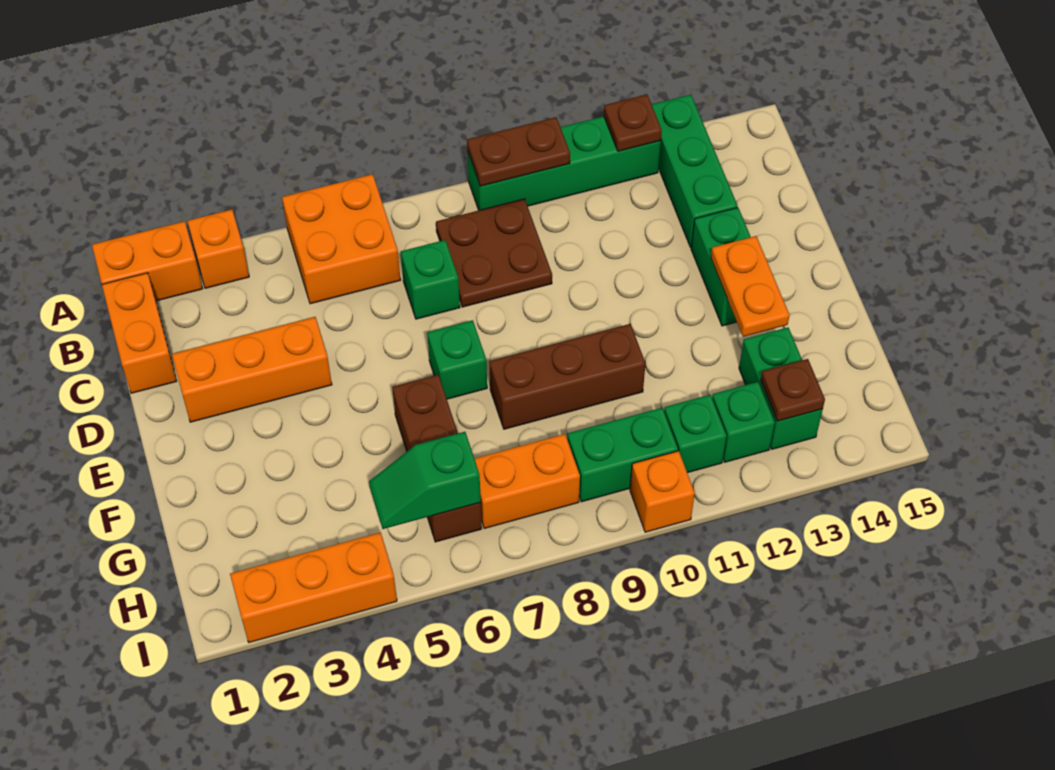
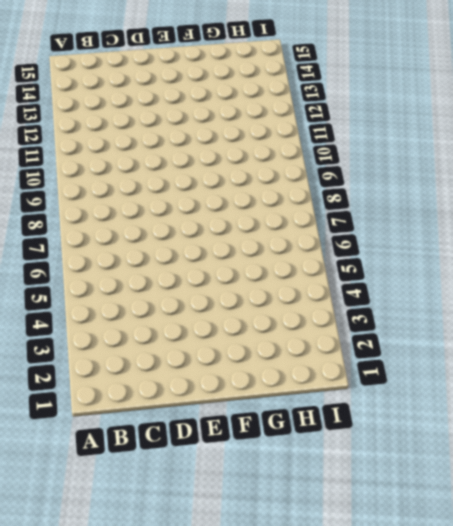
none -> orange 1x2 brick [92,221,203,301]
none -> orange 1x1 brick [188,210,249,288]
none -> orange 2x2 brick [282,174,401,304]

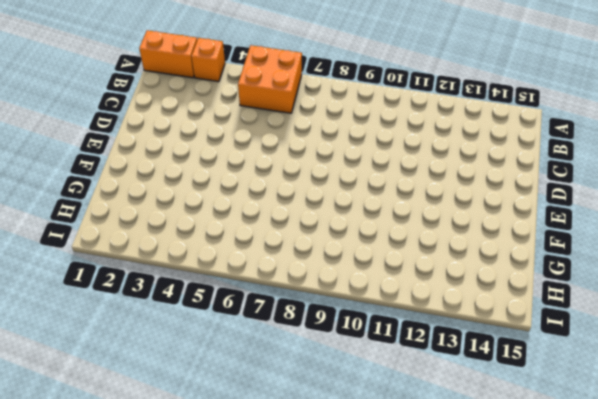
none -> green 1x4 brick [467,116,661,210]
none -> green 1x3 brick [652,95,737,248]
none -> orange 1x2 brick [102,273,177,393]

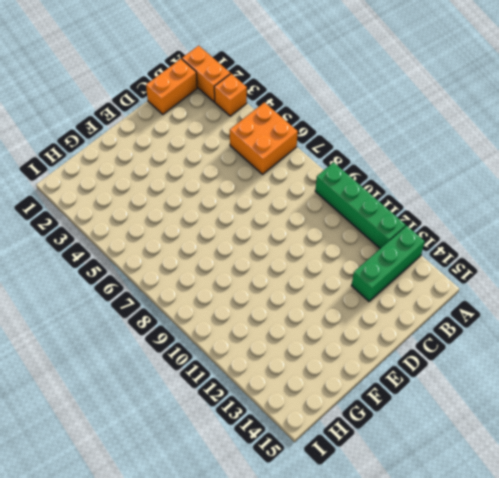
none -> brown 2x2 plate [436,199,552,307]
none -> green 1x1 brick [401,240,460,319]
none -> orange 1x3 brick [172,317,332,422]

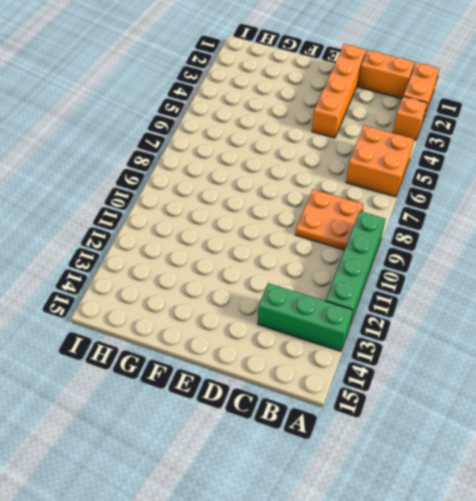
orange 2x2 plate [295,189,363,250] -> brown 2x2 plate [436,199,552,307]
orange 1x4 brick [312,44,366,138] -> orange 1x3 brick [172,317,332,422]
none -> green 1x1 brick [401,240,460,319]
none -> green 1x2 brick [691,208,751,326]
none -> green 1x1 brick [427,320,487,399]

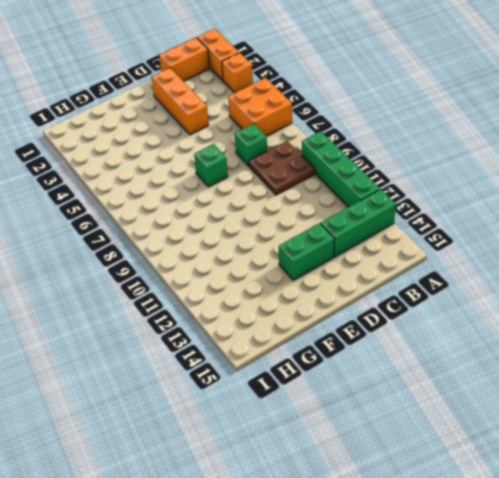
none -> brown 1x3 brick [392,375,482,542]
none -> brown 1x3 brick [489,324,646,429]
none -> green 1x2 brick [739,327,823,449]

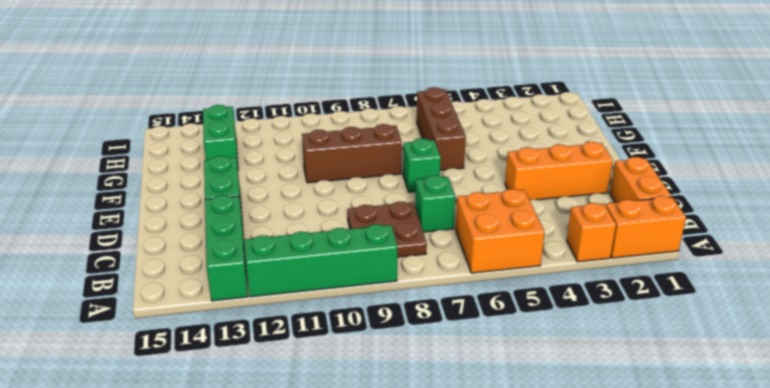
none -> orange 1x2 brick [474,434,580,529]
none -> green 1x2 brick [567,408,678,502]
none -> green 1x1 brick [664,395,727,473]

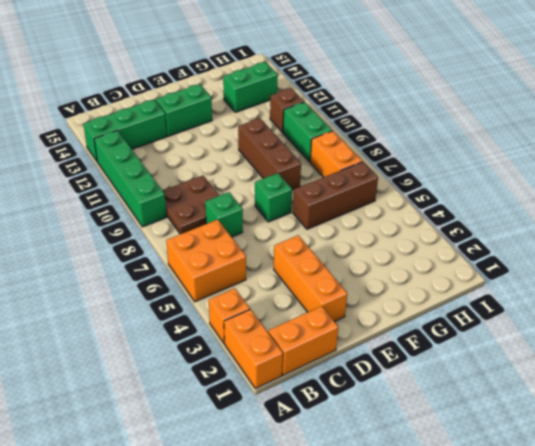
brown 1x1 brick [270,88,304,132] -> green 1x1 brick [664,395,727,473]
none -> green 1x1 brick [712,382,775,462]
none -> orange 1x3 brick [230,533,397,642]
none -> orange 1x1 brick [630,451,695,532]

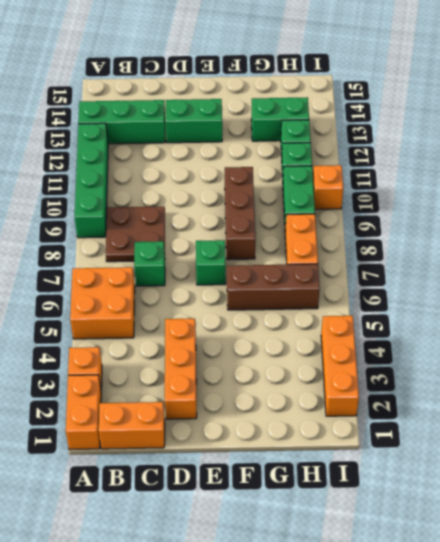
none -> brown 1x2 plate [467,117,570,186]
none -> brown 1x1 plate [604,95,662,151]
none -> orange 1x2 plate [711,236,790,337]

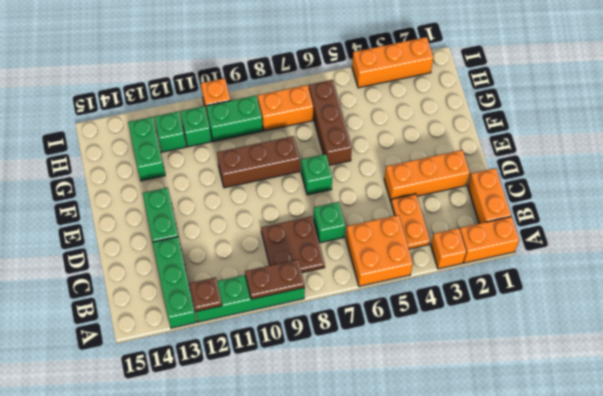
orange 1x2 plate [391,194,430,249] -> orange 1x2 plate moved to [711,236,790,337]
none -> green 1x2 slope [369,432,481,529]
none -> brown 1x1 plate [761,359,825,421]

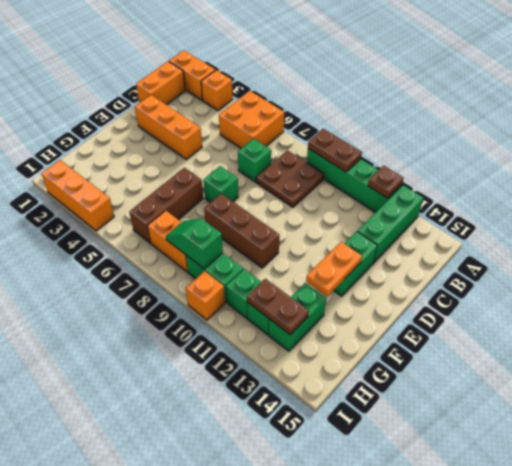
green 1x2 slope [166,219,223,269] -> green 1x2 slope moved to [369,432,481,529]
brown 1x2 plate [247,279,309,335] -> brown 1x1 plate [761,359,825,421]

